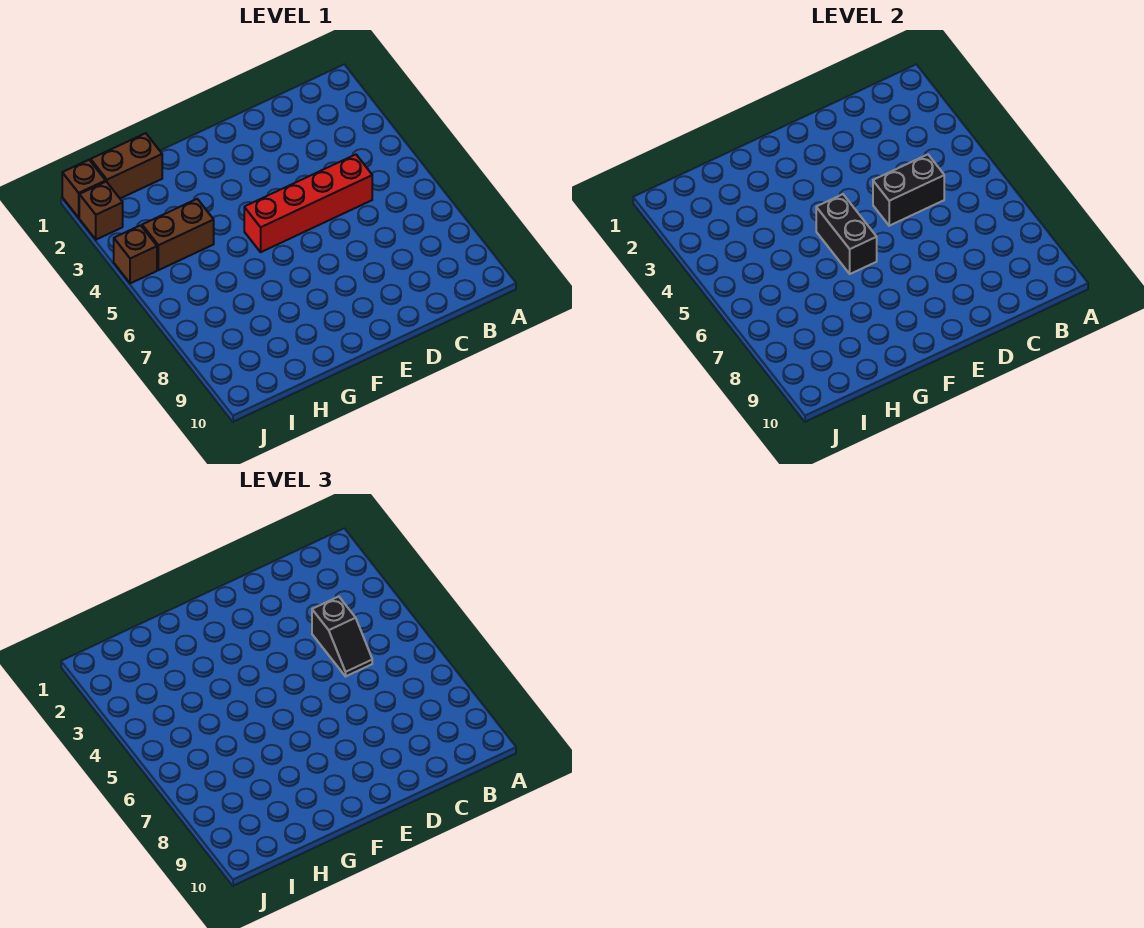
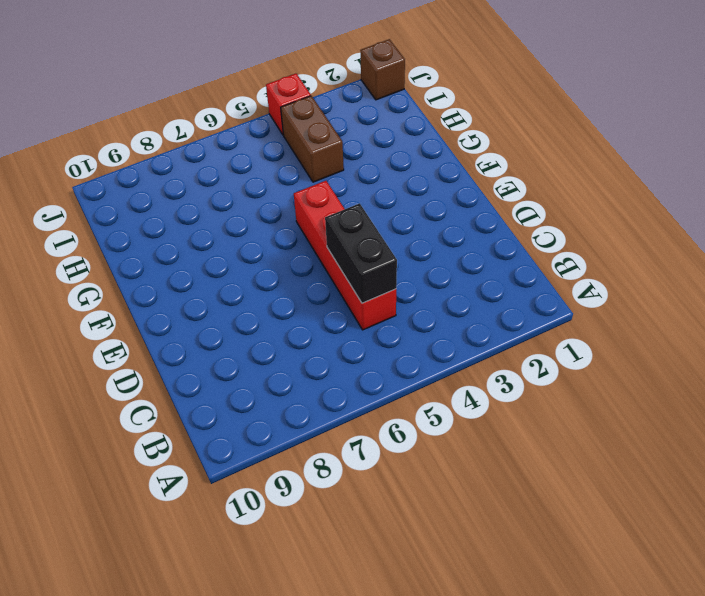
red 1x1 brick [266,74,311,135] -> brown 1x1 brick [114,225,157,283]
none -> brown 1x2 brick [91,133,162,198]
none -> brown 1x1 brick [79,182,123,240]

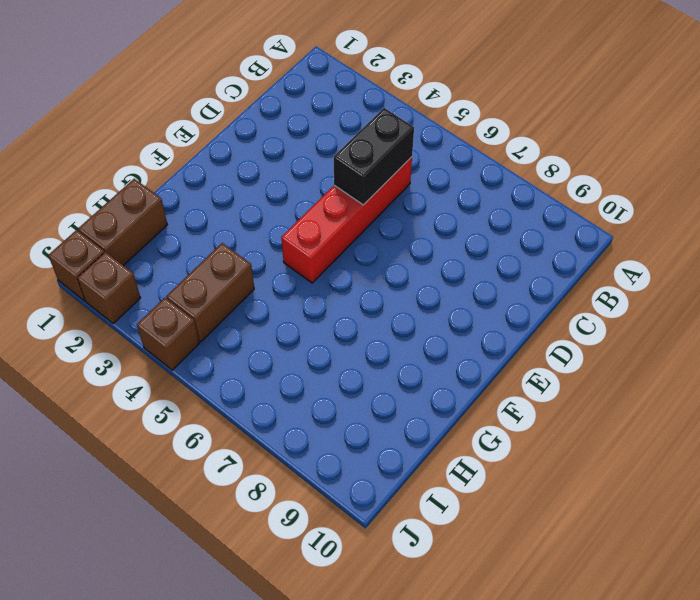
none -> black 1x2 brick [816,194,877,274]
none -> black 1x2 slope [312,597,372,676]

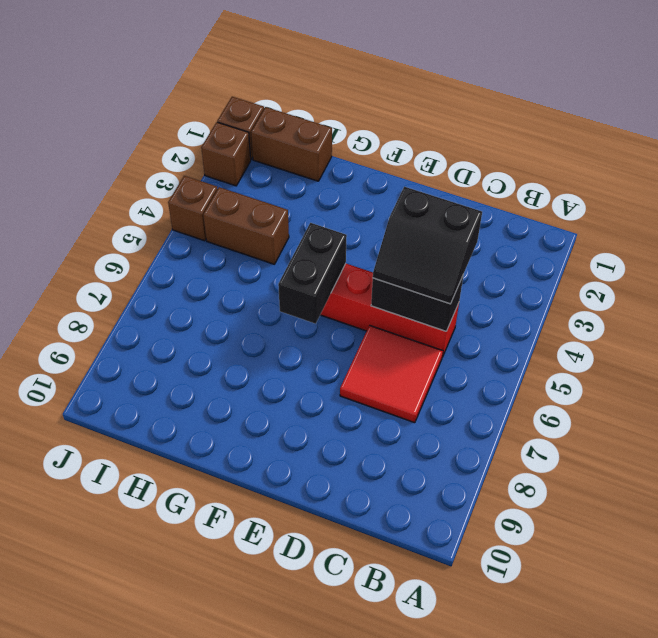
black 2x2 slope [373,187,482,304] -> black 1x2 slope [312,597,372,676]
red 2x2 tile [340,325,443,423] -> none

